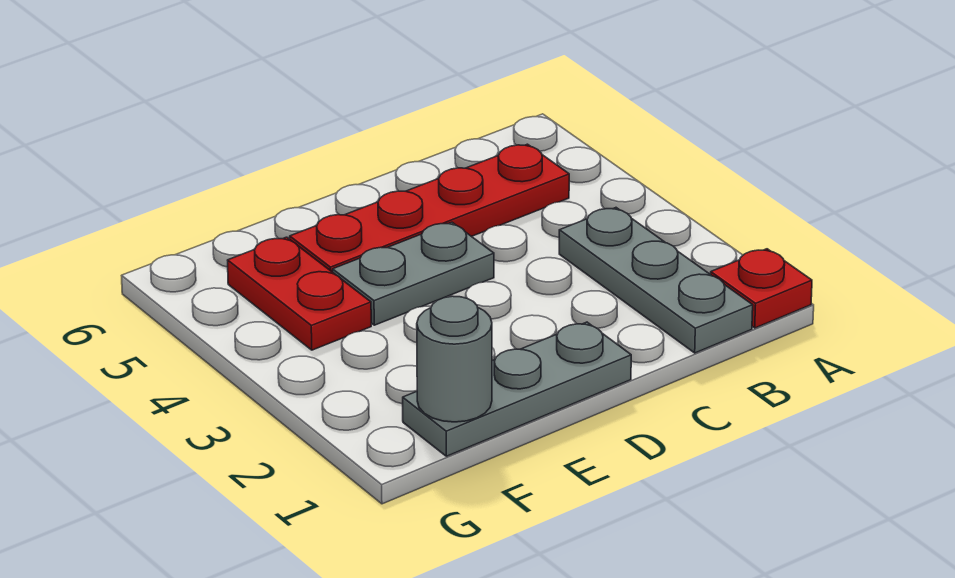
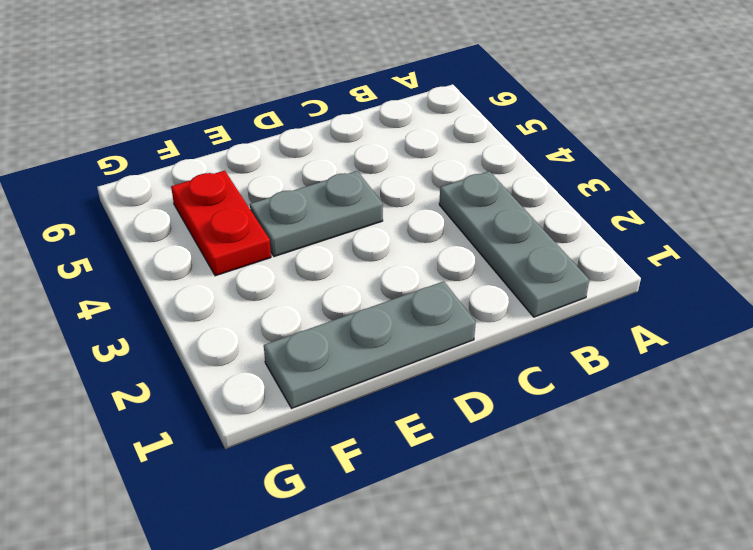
none -> red 1x1 plate [711,249,812,328]
none -> red 1x4 plate [290,144,569,272]

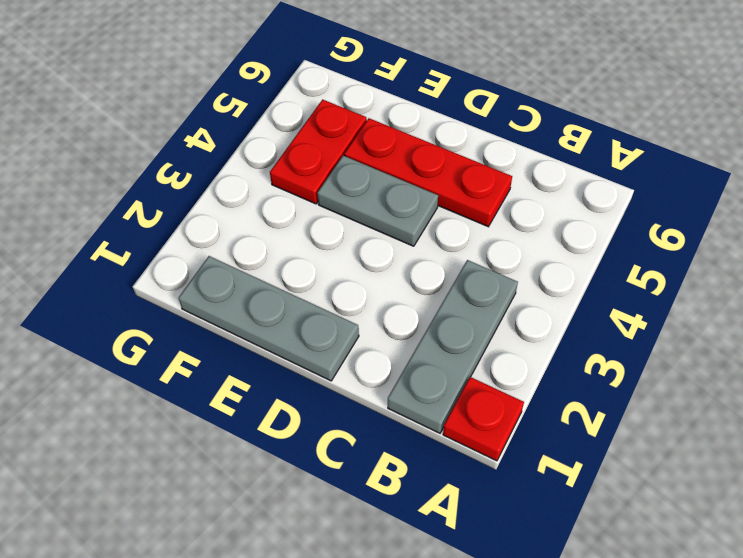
red 1x3 plate [344,118,512,227] -> red 1x4 plate [290,144,569,272]
none -> grey 1x1 round brick [417,296,492,422]

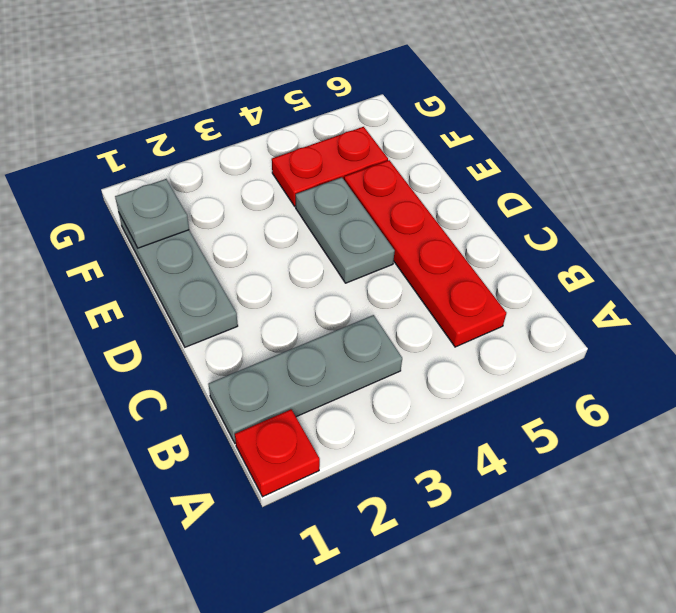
grey 1x1 plate [115,179,189,248] -> grey 1x1 round brick [417,296,492,422]

